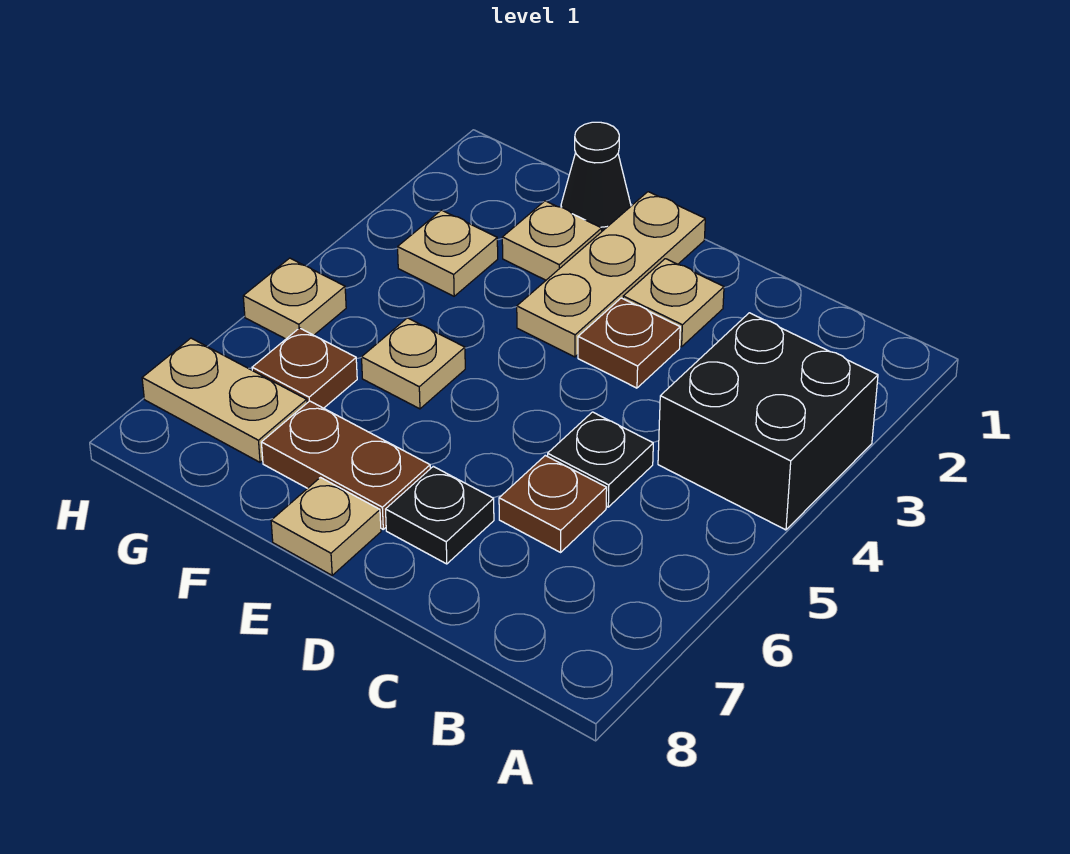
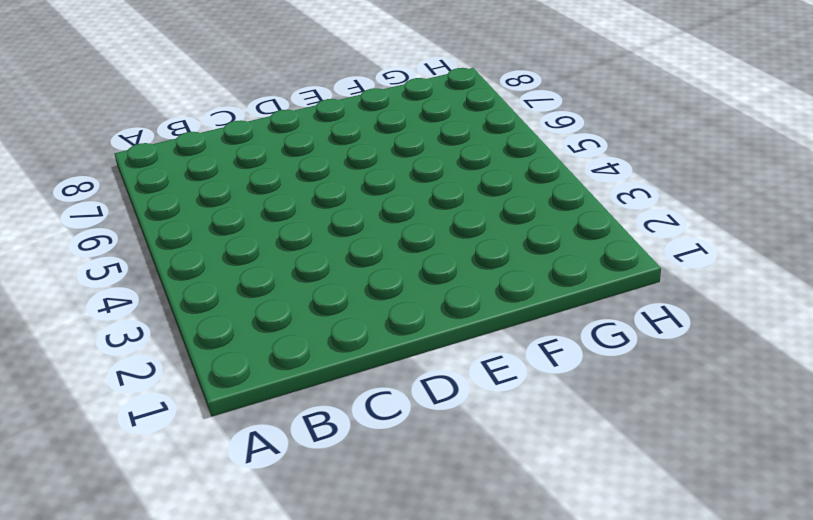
none -> black 2x2 brick [658,313,878,530]
none -> black 1x1 plate [548,412,653,507]
none -> brown 1x1 plate [499,456,607,552]

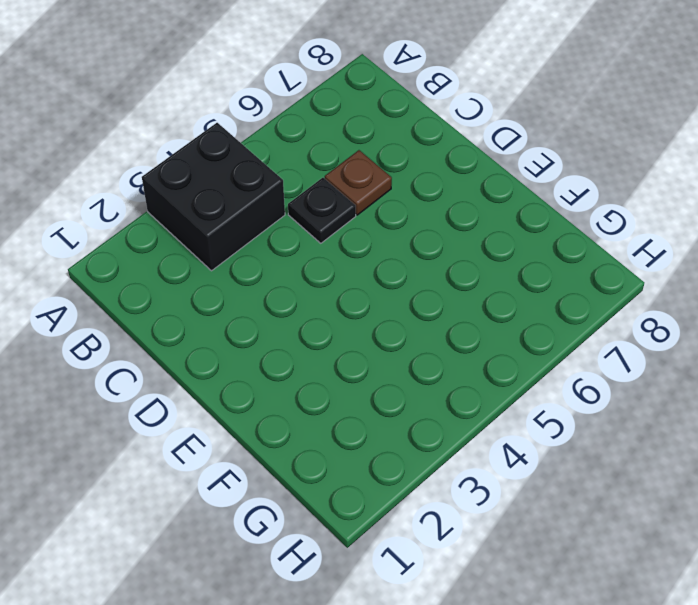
none -> tan 1x1 plate [623,259,724,347]
none -> brown 1x1 plate [578,298,680,388]
none -> black 1x1 plate [386,466,494,564]

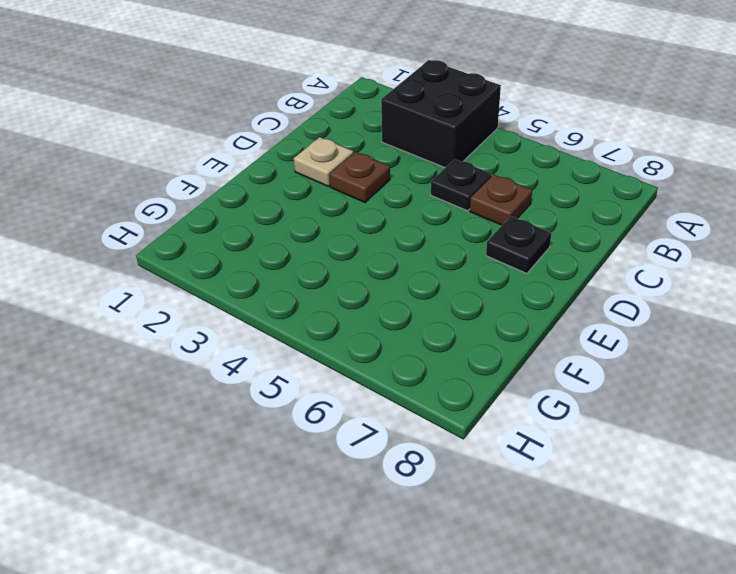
none -> tan 1x3 plate [517,192,705,357]
none -> brown 1x2 plate [261,401,430,529]
none -> tan 1x1 plate [271,478,381,575]

